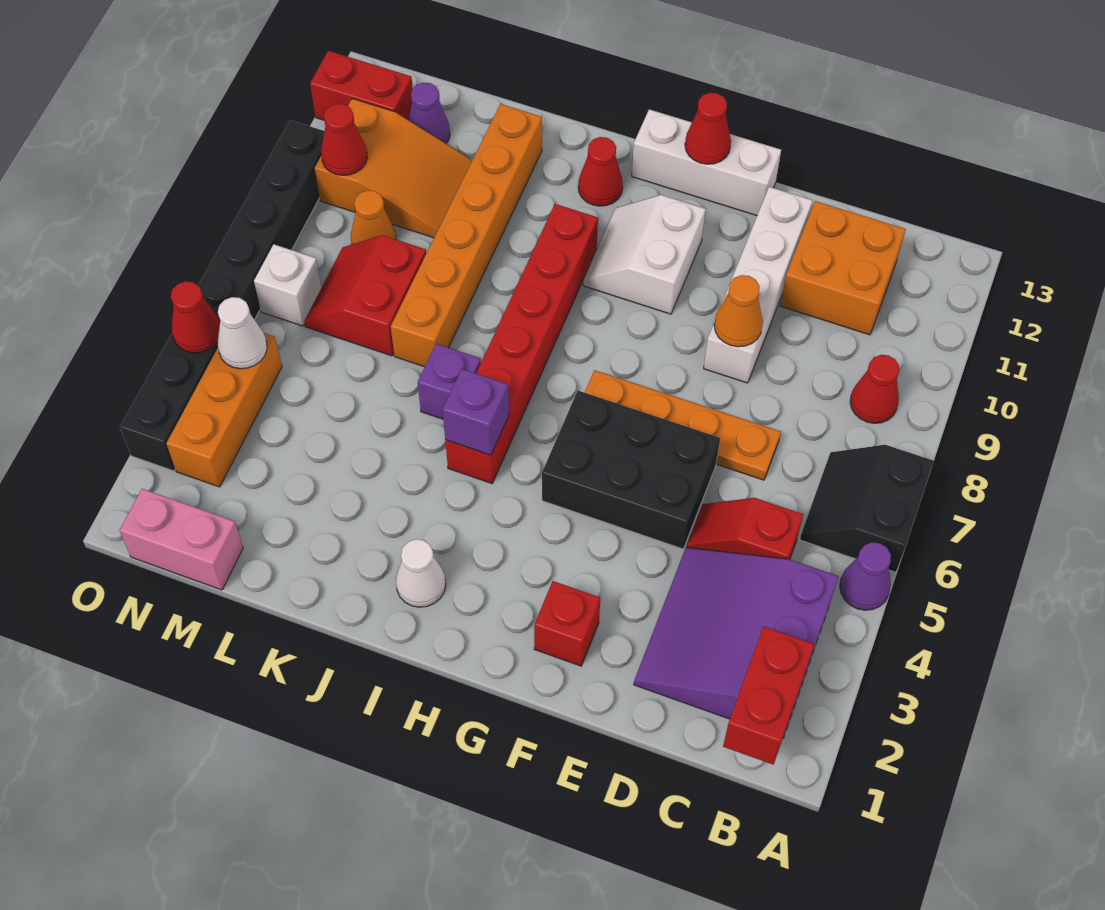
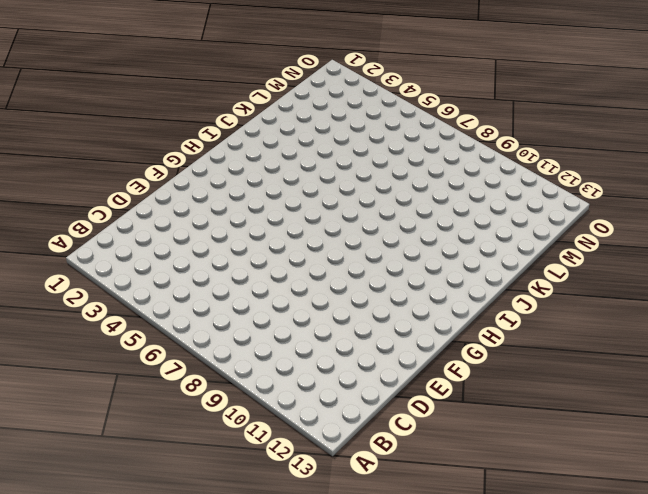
none -> purple 1x1 cone [840,542,891,610]
none -> black 2x2 slope [800,445,934,572]
none -> purple 3x3 slope [634,547,838,738]
none -> red 1x1 cone [850,355,899,423]

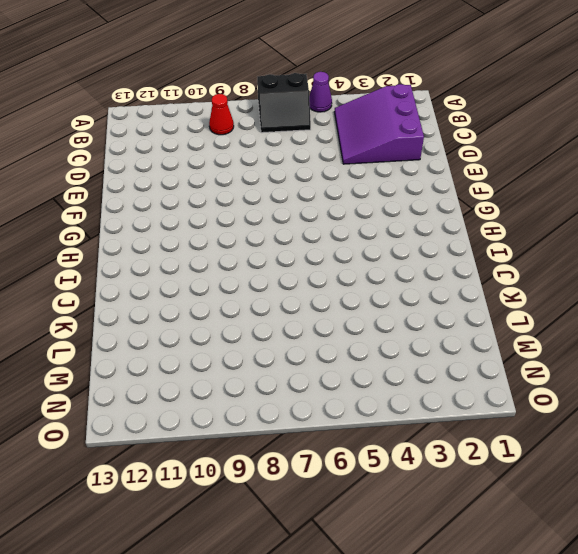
purple 3x3 slope [335,84,424,164] -> purple 3x3 slope turned to [634,547,838,738]
none -> red 1x2 slope [686,498,803,559]
none -> orange 2x2 brick [780,201,906,335]
none -> orange 1x4 plate [585,370,781,480]
none -> black 2x3 brick [542,391,720,549]

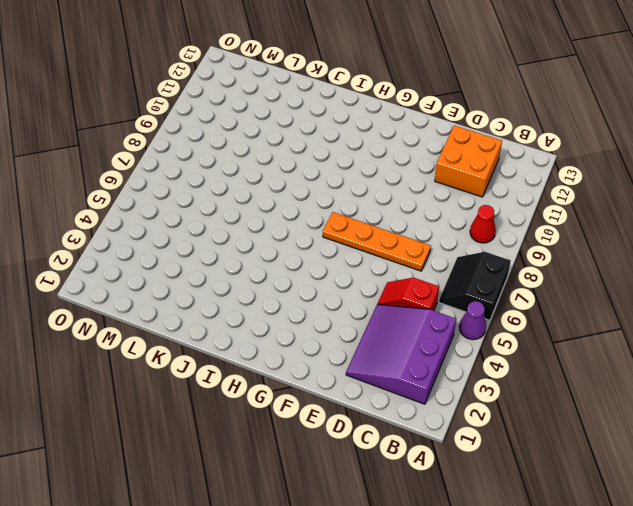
none -> black 2x3 brick [542,391,720,549]
none -> white 1x4 brick [704,187,813,383]
none -> red 1x1 brick [534,581,600,666]
none -> white 1x3 brick [632,109,781,216]

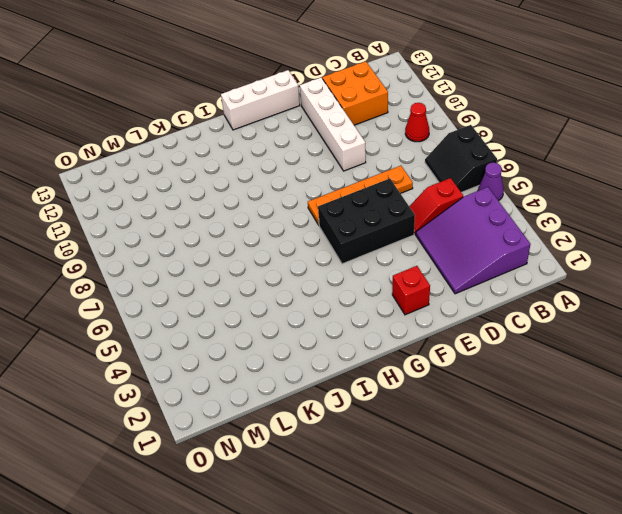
none -> white 2x2 slope [583,195,706,314]
none -> white 1x1 cone [396,539,446,607]
none -> red 1x6 brick [445,204,598,483]
none -> red 1x1 cone [578,137,623,206]

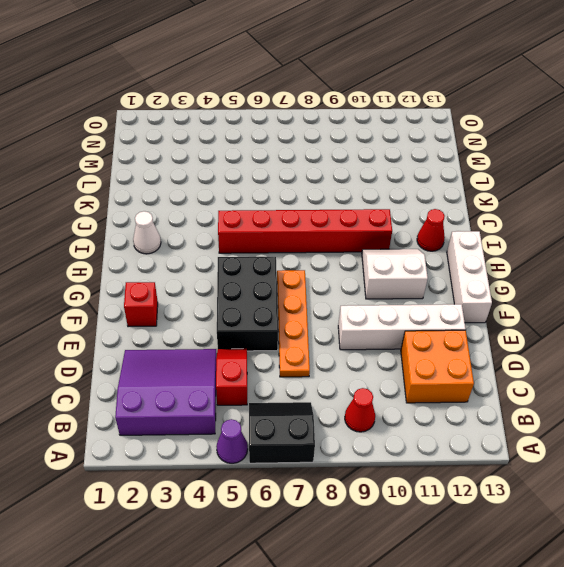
none -> purple 1x1 brick [418,344,481,419]
none -> orange 1x6 brick [391,104,542,367]
none -> red 2x2 slope [304,235,426,356]
none -> orange 2x3 slope [315,98,472,238]

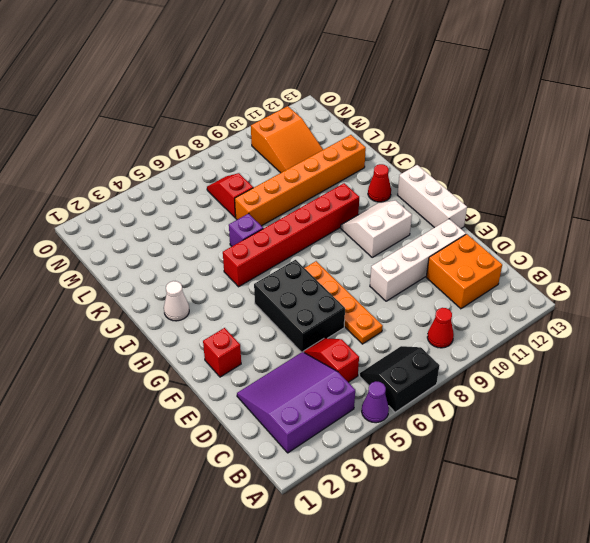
red 1x2 slope [207,173,253,218] -> red 2x2 slope [304,235,426,356]
none -> pink 1x2 brick [120,489,243,590]
none -> orange 1x1 cone [351,190,396,244]
none -> purple 1x1 cone [408,83,450,143]
none -> orange 1x3 brick [166,333,282,487]

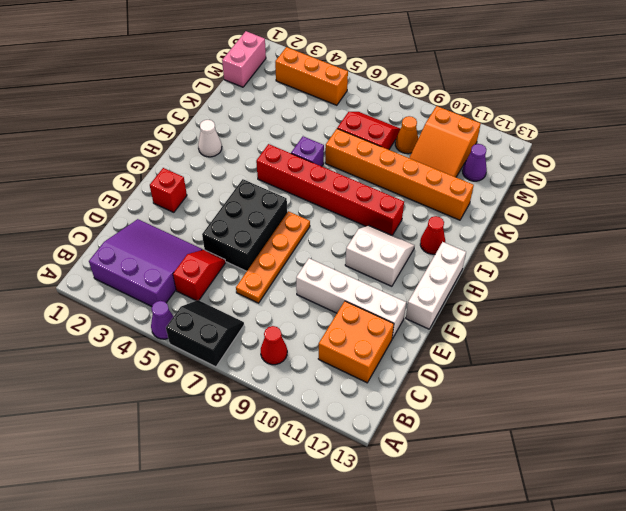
none -> white 1x1 brick [254,244,321,326]
none -> red 1x2 brick [310,51,413,120]
none -> black 1x8 brick [120,120,324,471]
none -> red 1x2 brick [723,626,814,765]

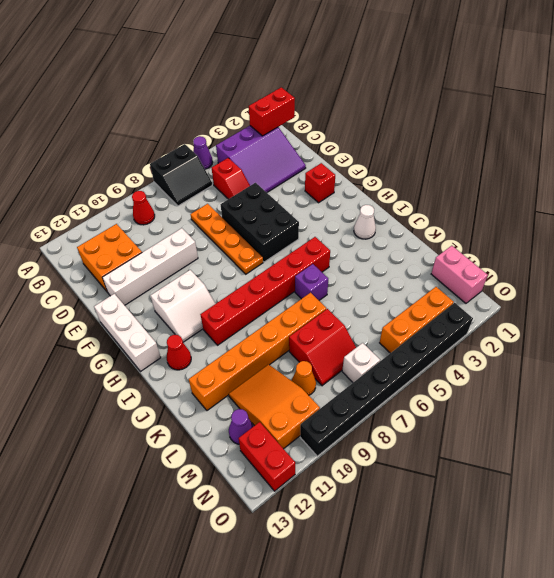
none -> orange 1x1 cone [714,275,763,347]
none -> red 1x1 cone [685,93,731,164]
none -> purple 1x1 brick [443,369,509,455]
none -> white 1x1 cone [218,297,267,369]

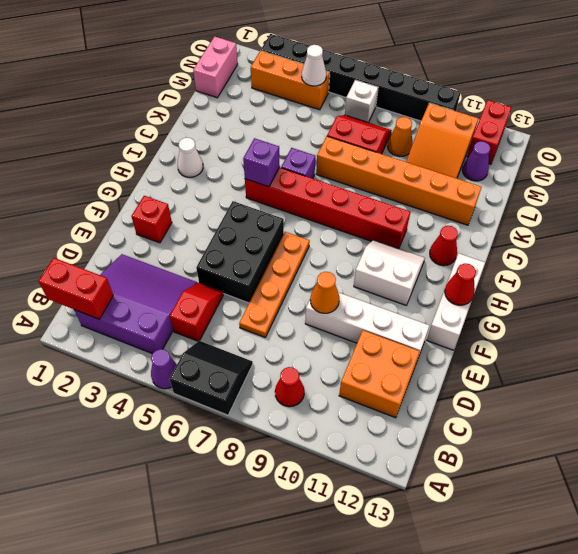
none -> red 1x1 cone [321,104,367,175]
none -> red 1x1 cone [171,282,220,353]

